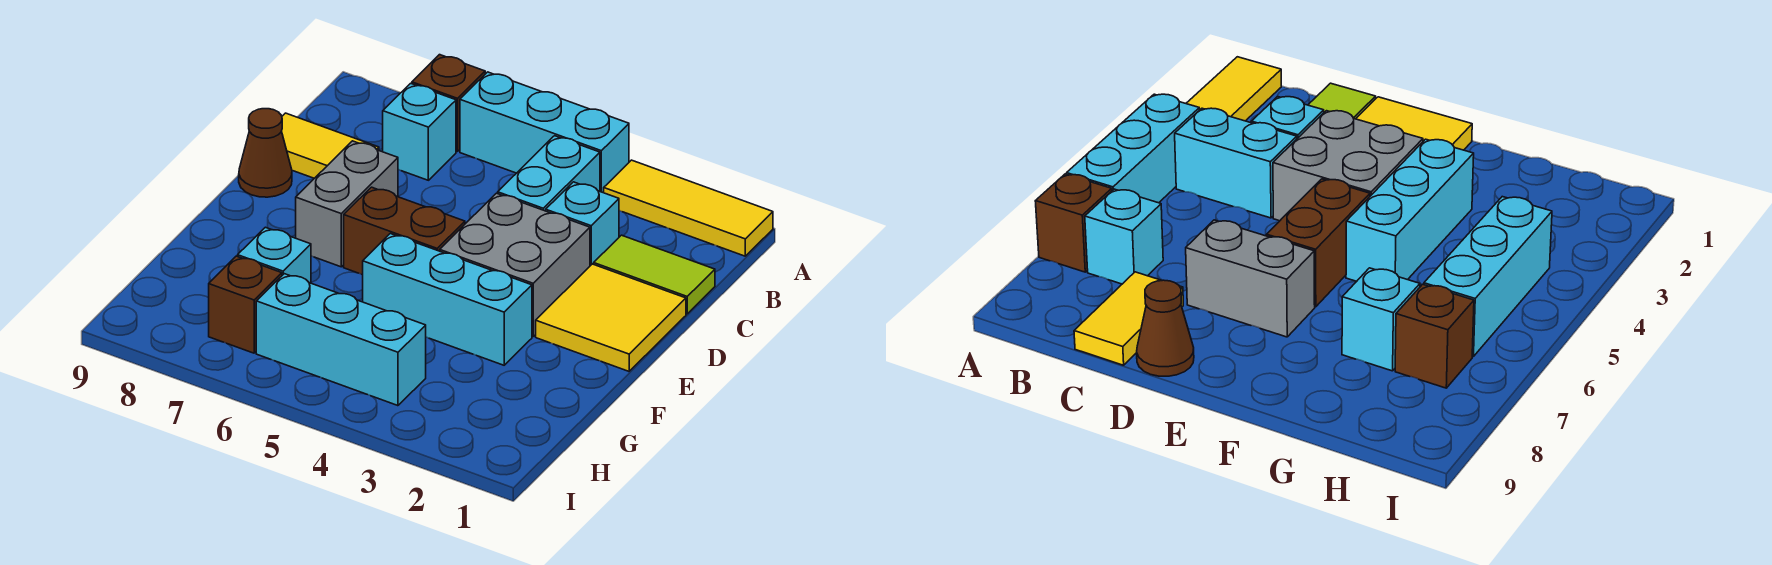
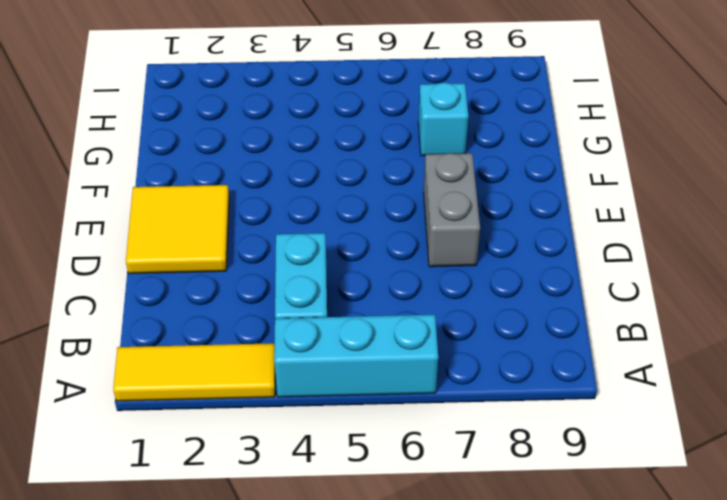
none -> brown 1x1 brick [412,55,485,152]
none -> cyan 1x1 brick [383,83,456,180]
none -> lime 1x2 tile [594,235,715,314]

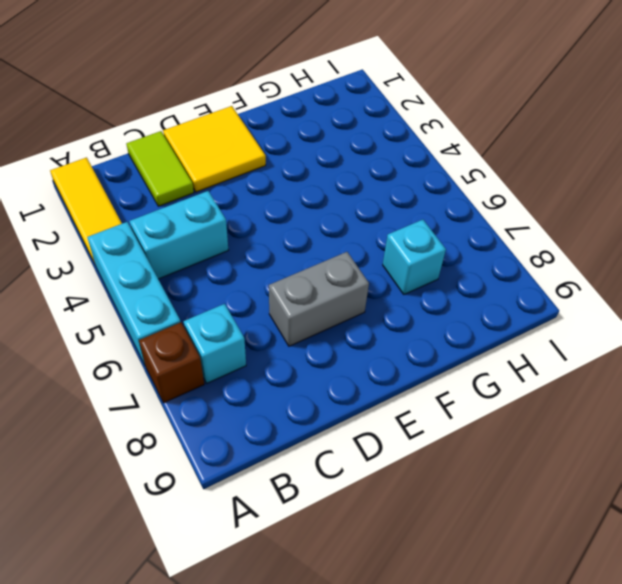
none -> cyan 1x1 brick [546,182,619,266]
none -> yellow 1x2 tile [282,113,379,178]
none -> grey 2x2 brick [440,193,590,336]

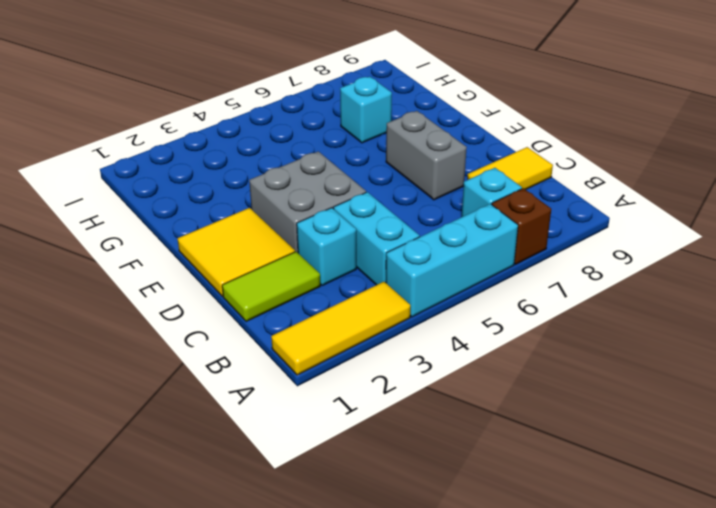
none -> brown 1x1 cone [239,109,292,197]
none -> brown 1x2 brick [344,187,465,275]
none -> cyan 1x3 brick [363,233,532,365]

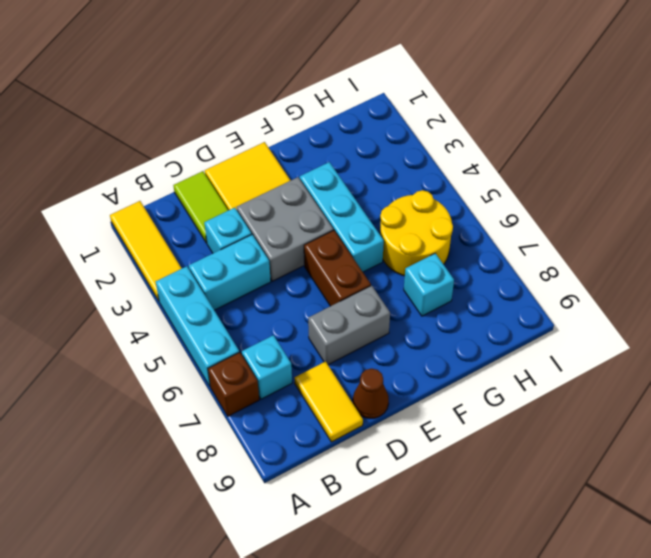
yellow 2x2 round brick [380,190,453,276] -> cyan 1x3 brick [256,274,426,406]
none -> brown 1x1 brick [209,256,282,353]

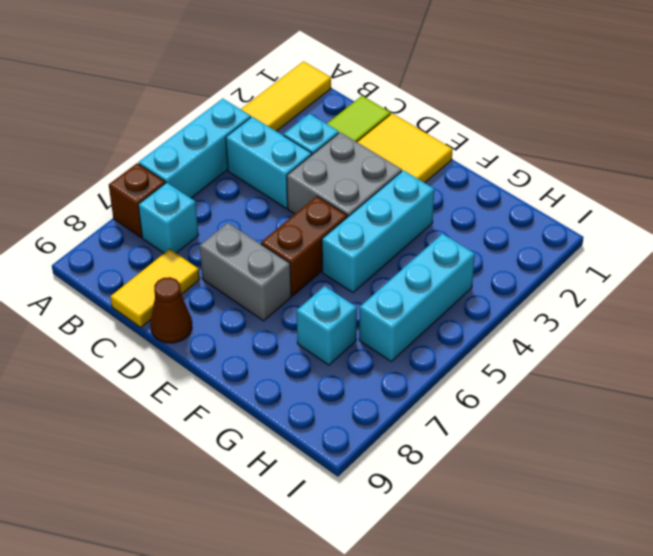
none -> brown 1x1 brick [209,256,282,353]

